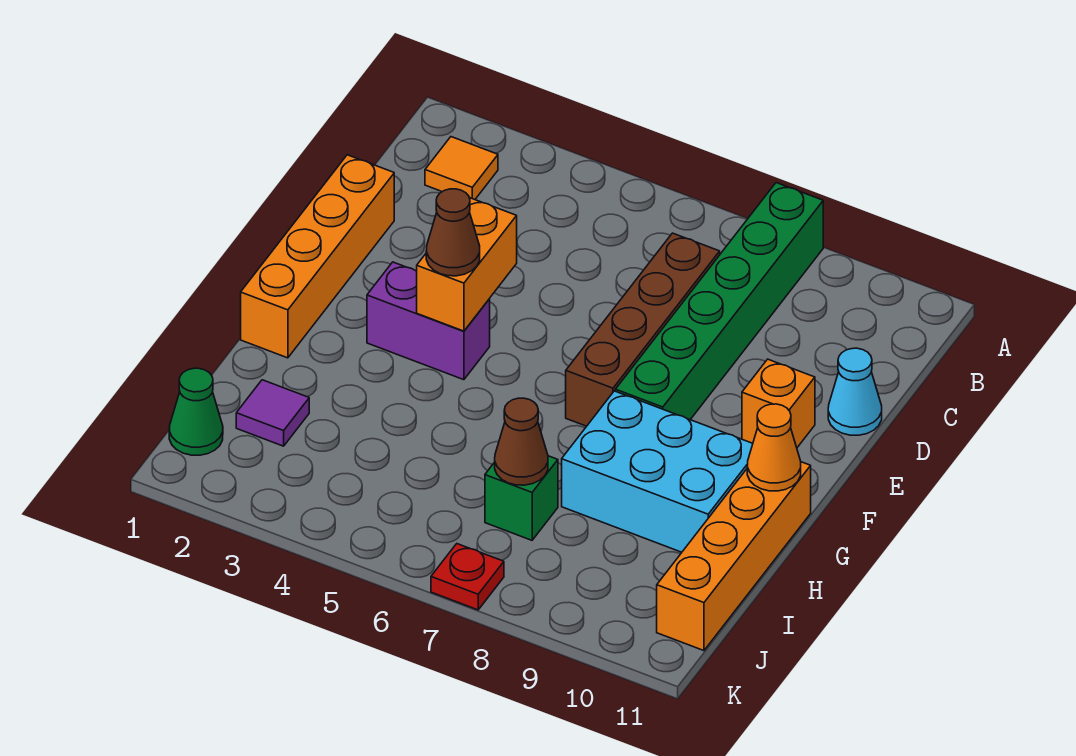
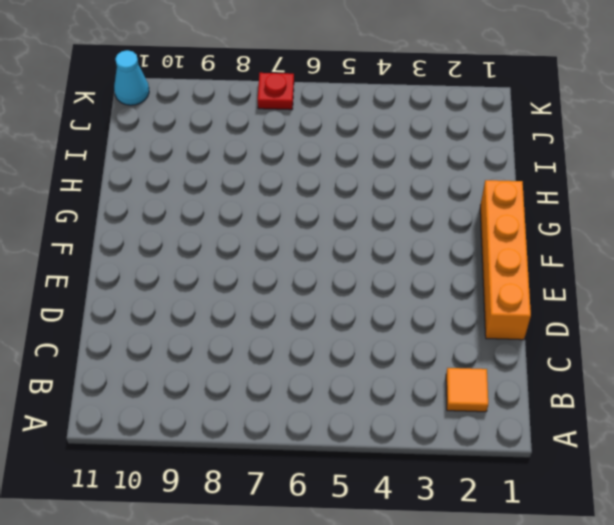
cyan 1x1 cone [114,50,149,105] -> cyan 1x1 cone moved to [828,348,882,435]
none -> green 1x6 brick [615,183,823,420]
none -> brown 1x4 brick [566,233,720,426]
none -> orange 1x1 brick [742,359,815,447]

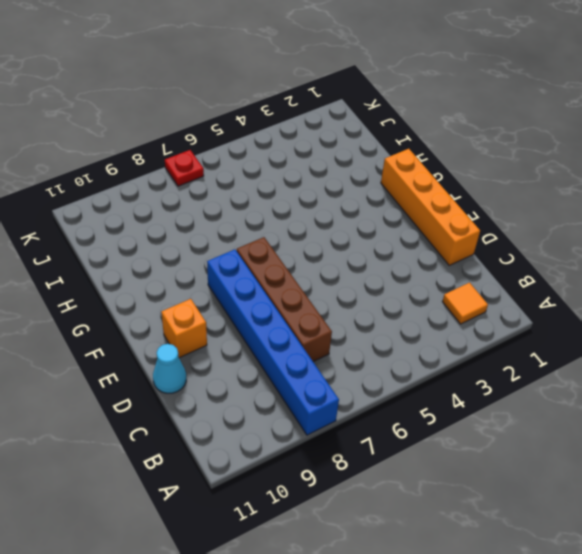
blue 1x6 brick [207,250,339,435] -> green 1x6 brick [615,183,823,420]
none -> purple 1x2 brick [367,262,490,380]
none -> cyan 2x3 brick [562,391,753,552]
none -> orange 1x4 brick [657,462,811,651]

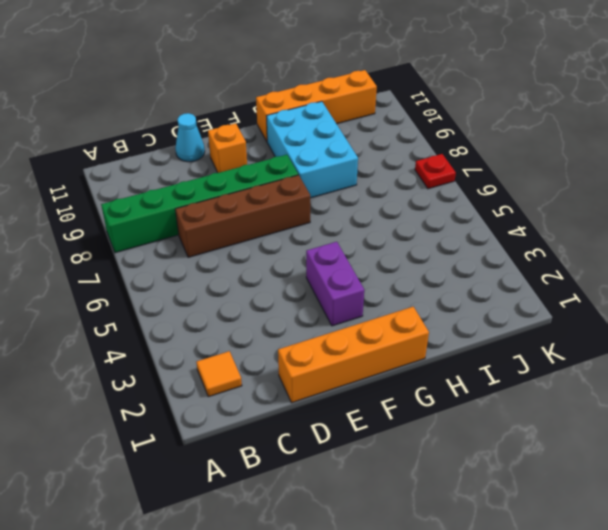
none -> purple 1x1 tile [236,380,309,446]
none -> green 1x1 brick [485,456,558,540]
none -> green 1x1 cone [169,368,223,455]

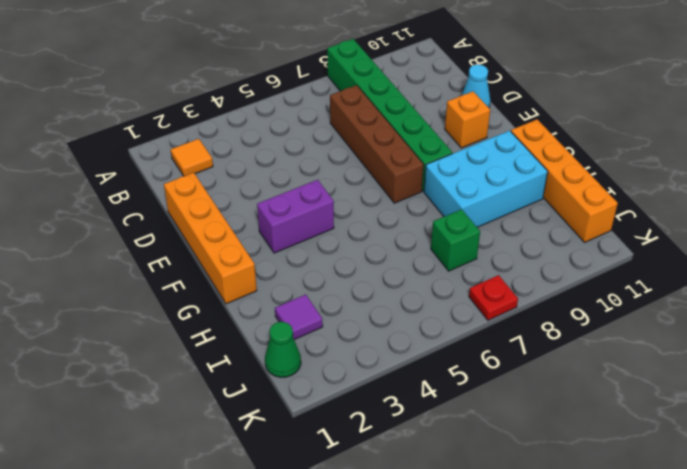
none -> orange 1x2 brick [417,198,517,331]
none -> orange 1x1 cone [747,404,801,491]
none -> brown 1x1 cone [495,398,548,485]

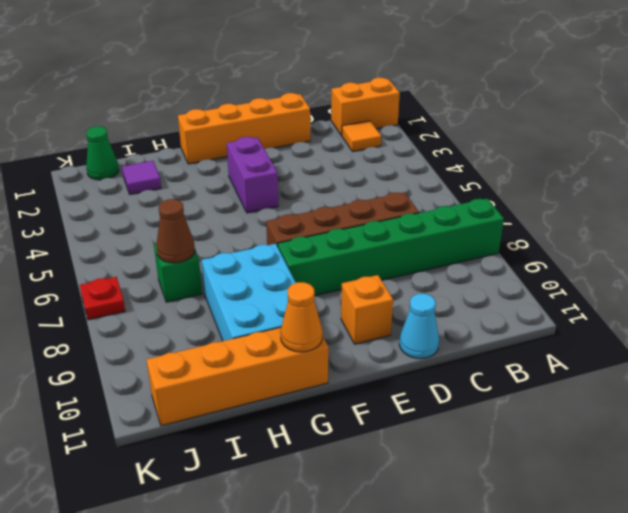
orange 1x2 brick [331,78,400,135] -> orange 1x2 brick moved to [417,198,517,331]
none -> brown 1x1 cone [426,189,480,276]

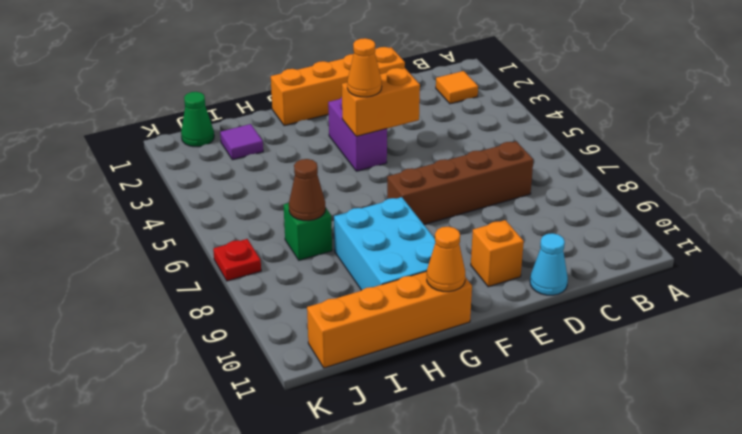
orange 1x1 cone [347,38,382,97] -> brown 1x1 cone [426,189,480,276]
none -> green 1x6 brick [615,183,823,420]

